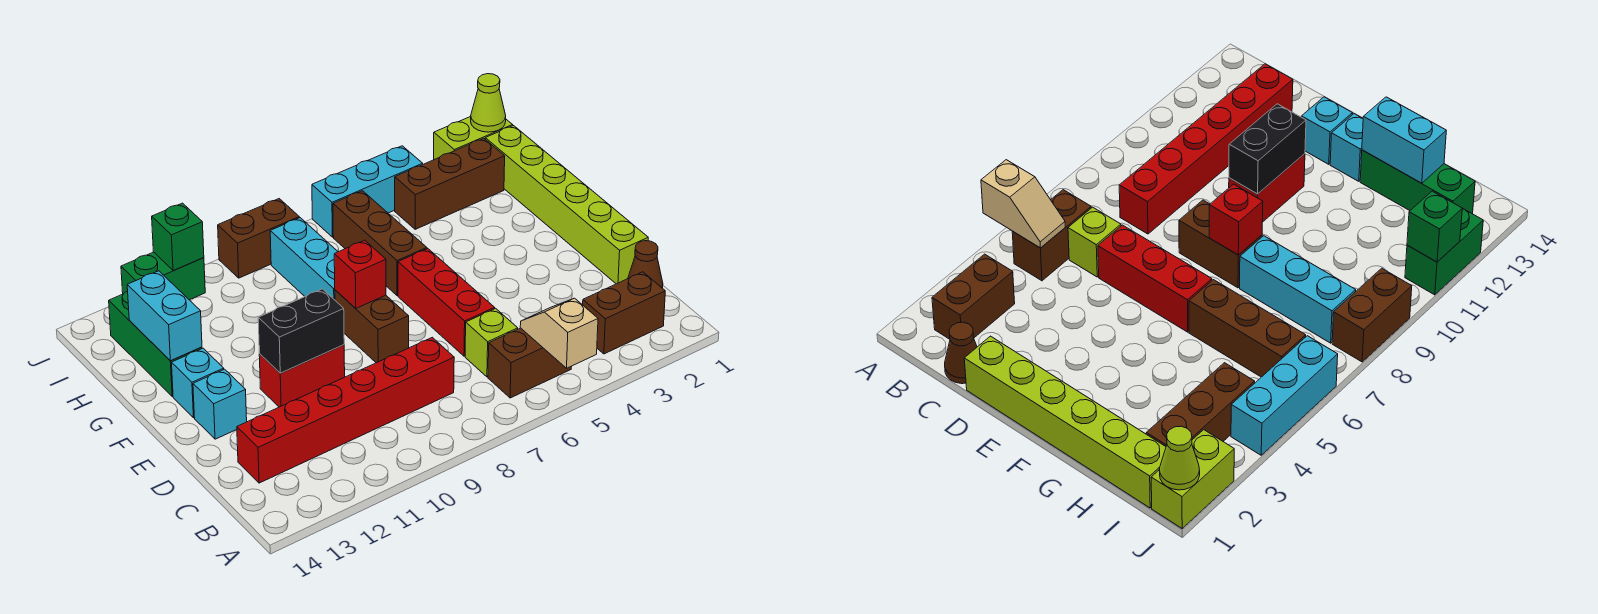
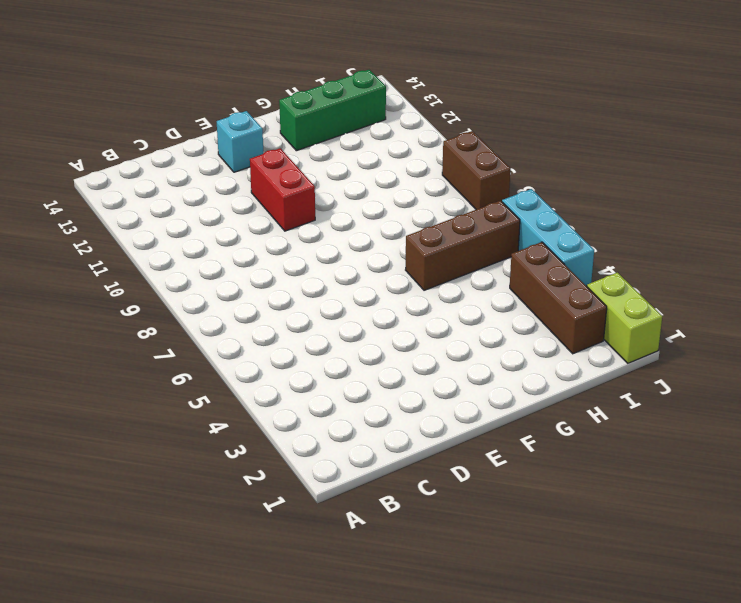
none -> brown 1x2 brick [583,272,665,354]
none -> brown 1x2 brick [488,328,572,398]
none -> brown 1x1 cone [628,241,663,288]

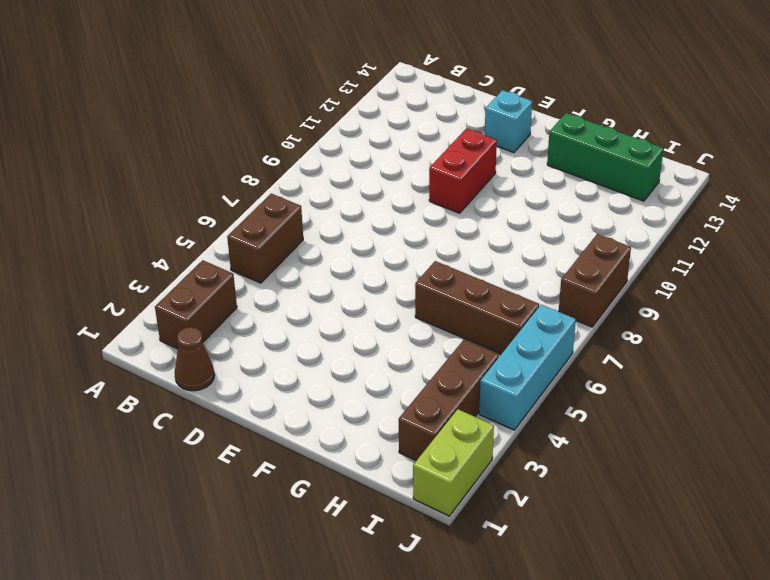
none -> lime 1x1 brick [465,308,518,377]
none -> red 1x6 brick [237,337,454,483]
none -> lime 1x6 brick [485,126,648,284]

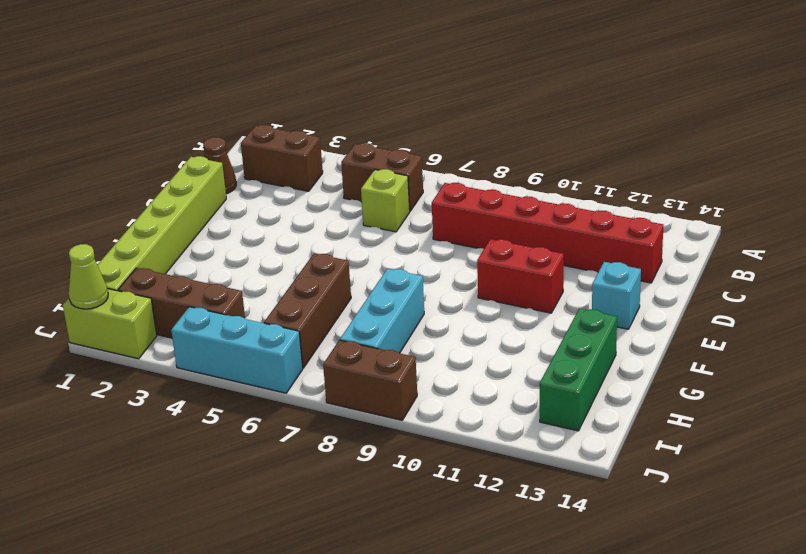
none -> red 1x3 brick [398,249,495,356]
none -> brown 1x2 brick [335,290,409,363]
none -> cyan 1x1 brick [172,348,224,418]

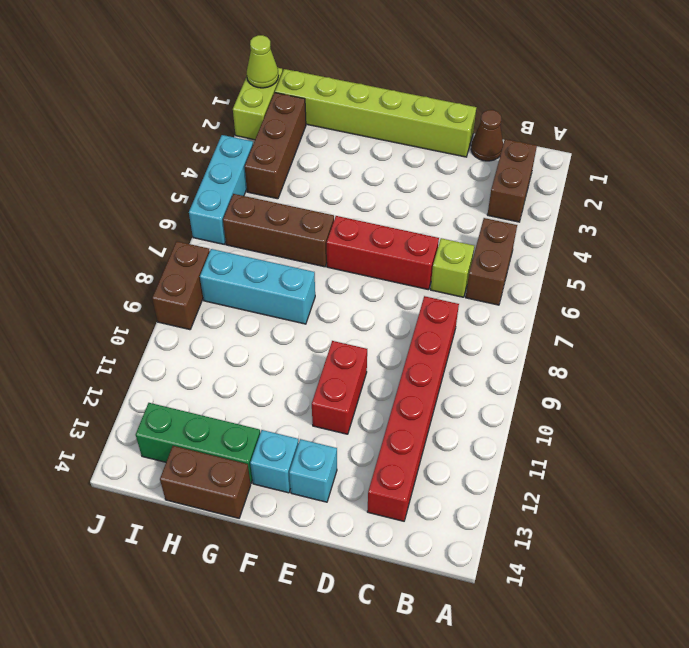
brown 1x2 brick [160,446,251,518] -> brown 1x2 brick moved to [335,290,409,363]
none -> green 1x2 brick [121,252,205,300]
none -> tan 1x2 slope [520,298,598,368]
none -> black 1x2 brick [258,289,344,373]

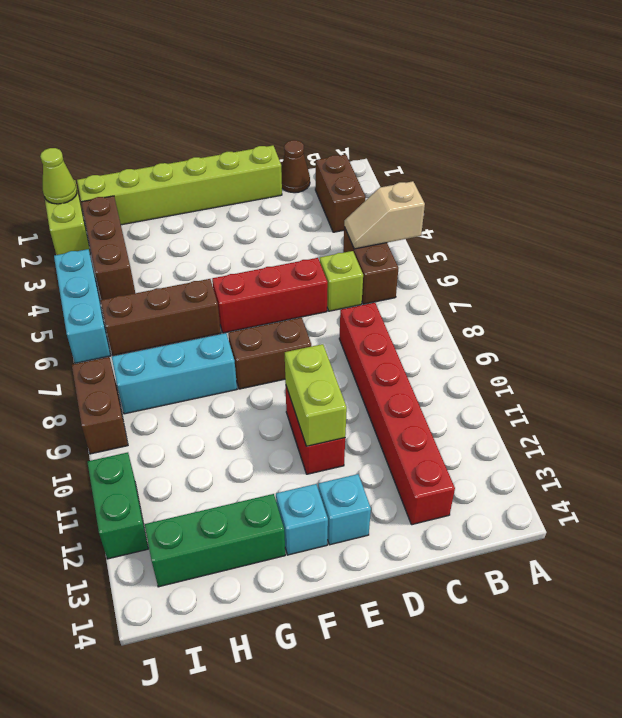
lime 1x2 brick [285,344,347,446] -> black 1x2 brick [258,289,344,373]
none -> red 1x1 brick [334,240,386,308]
none -> cyan 1x2 brick [127,271,202,361]
none -> green 1x1 brick [152,203,204,271]

